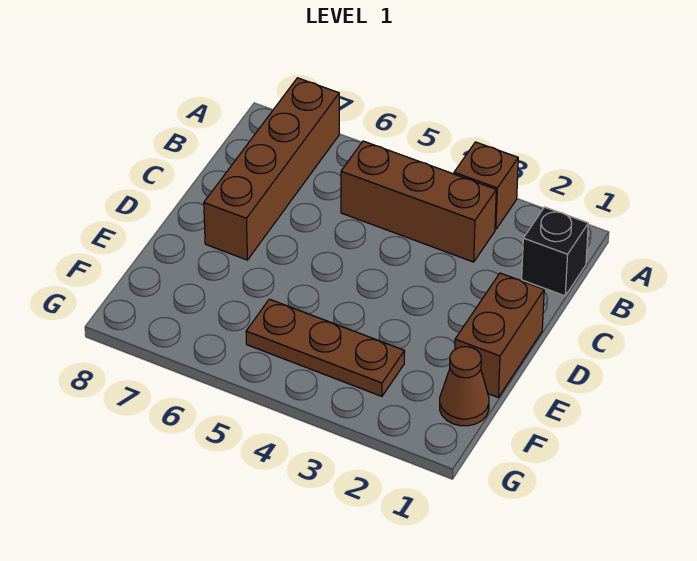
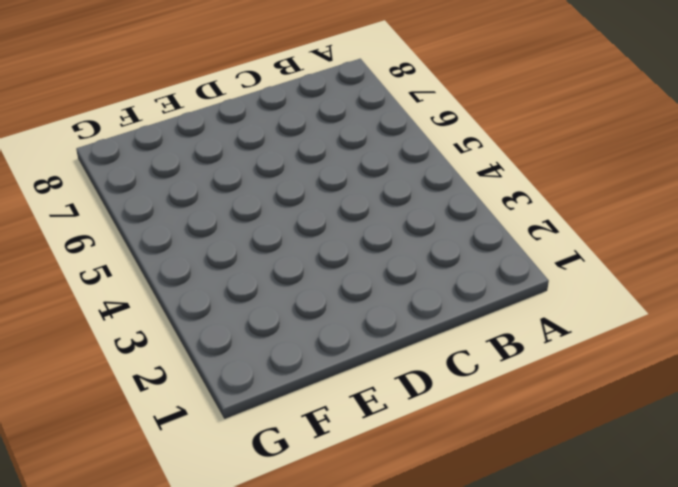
none -> brown 1x1 brick [454,142,518,230]
none -> brown 1x4 brick [204,78,339,260]

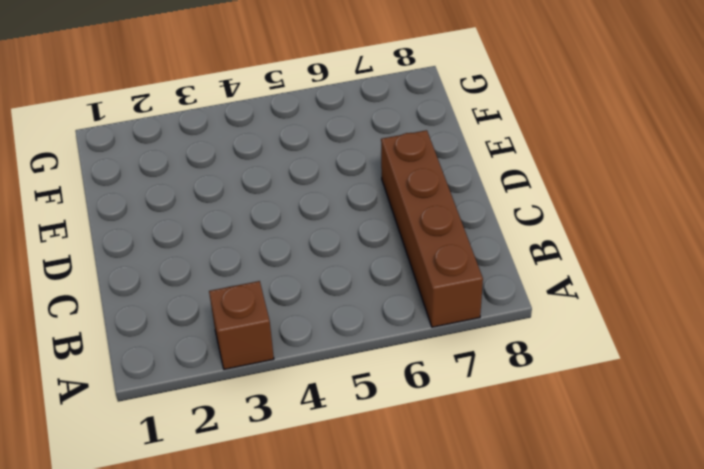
none -> black 1x1 brick [522,207,588,296]
none -> brown 1x3 brick [341,141,496,262]

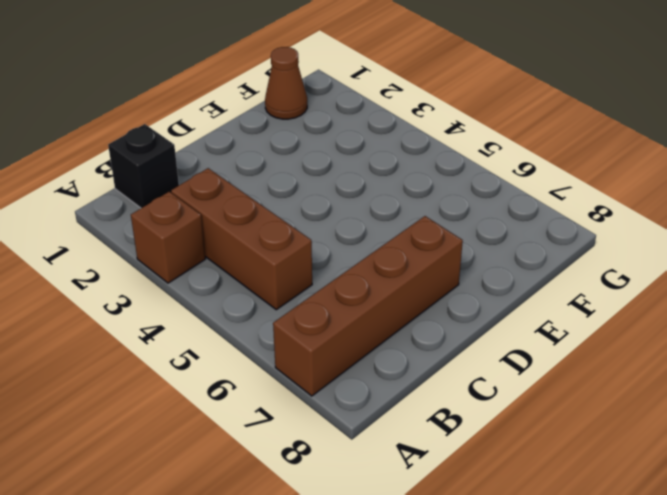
none -> brown 1x2 brick [455,273,544,397]
none -> brown 1x3 plate [246,299,405,396]

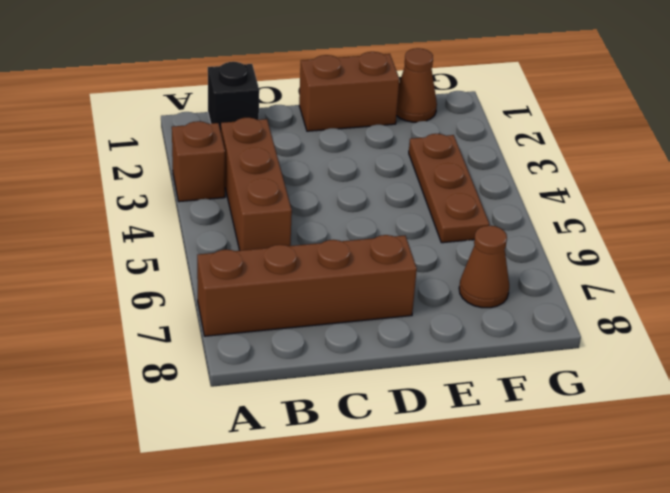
brown 1x1 cone [459,225,509,308] -> none

